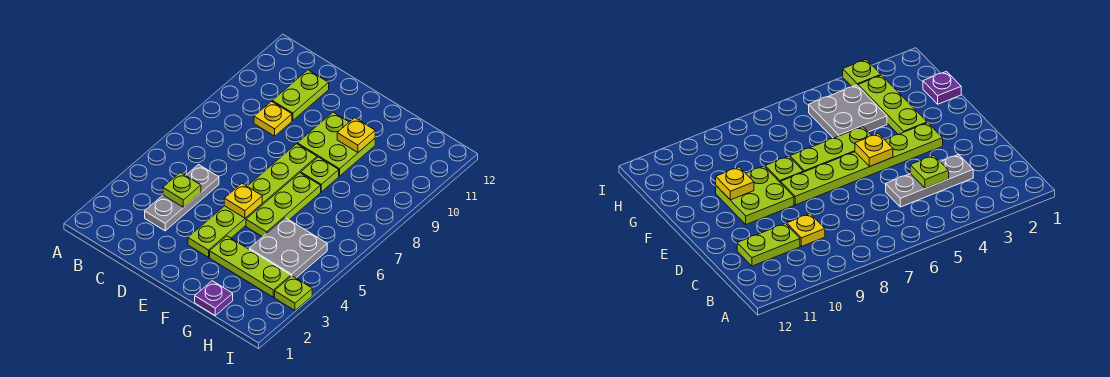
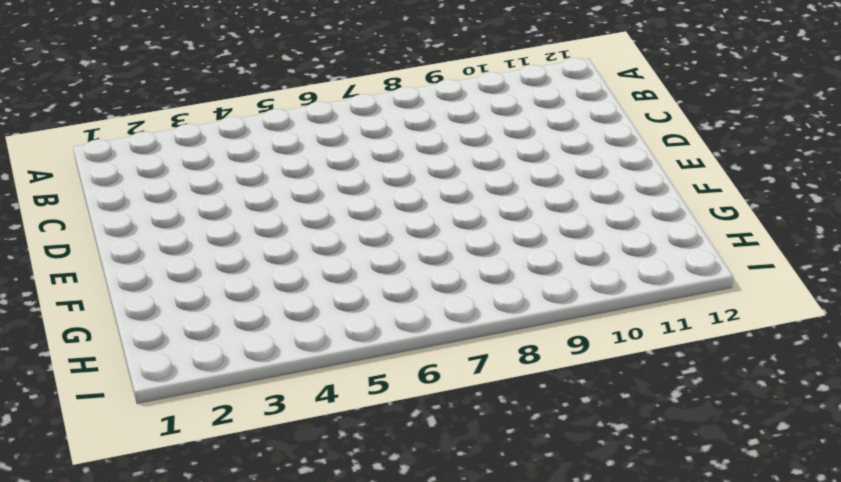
none -> grey 1x3 plate [145,165,219,231]
none -> yellow 1x1 plate [254,101,292,136]
none -> lime 1x2 plate [272,70,329,120]

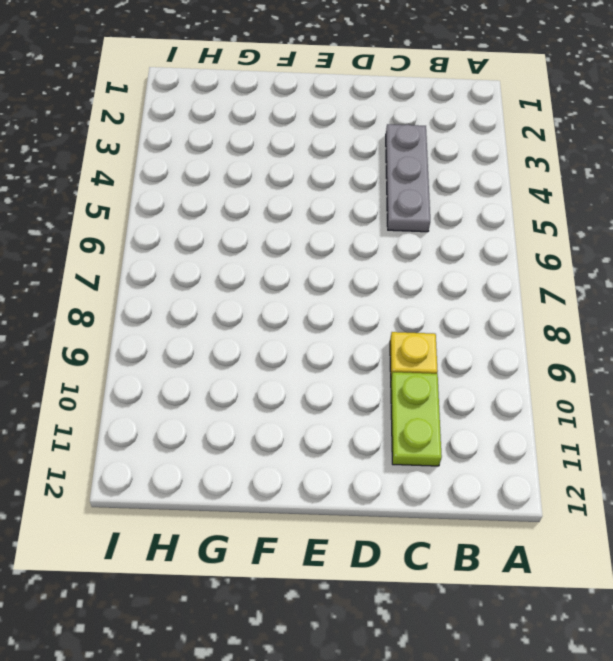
none -> lime 1x6 plate [188,144,317,257]
none -> lime 2x2 plate [297,112,375,176]
none -> lime 1x3 plate [210,236,291,297]

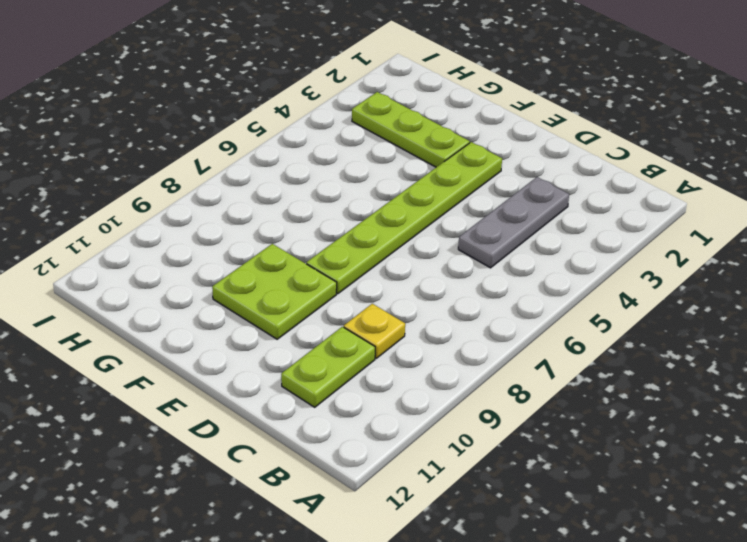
none -> lime 1x3 plate [246,173,321,237]
none -> lime 1x1 plate [301,157,339,192]
none -> purple 1x1 plate [195,281,233,315]

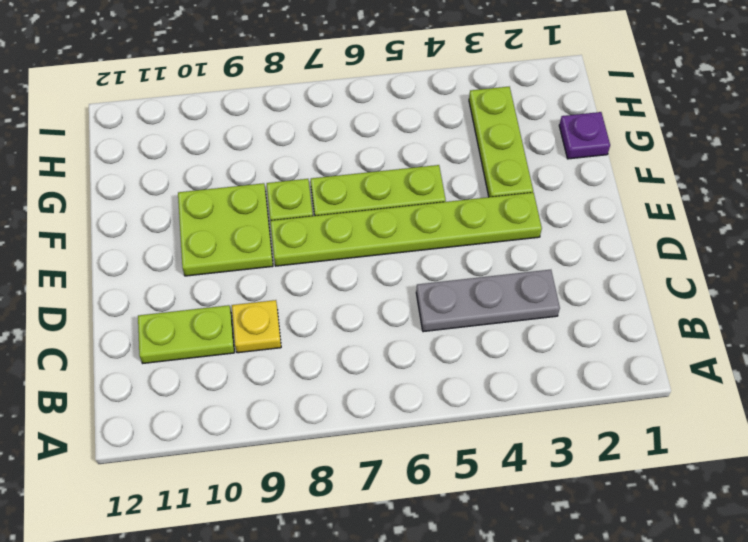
none -> grey 2x2 plate [249,218,327,278]
none -> lime 1x1 plate [275,276,312,311]
none -> lime 1x1 plate [163,173,201,208]

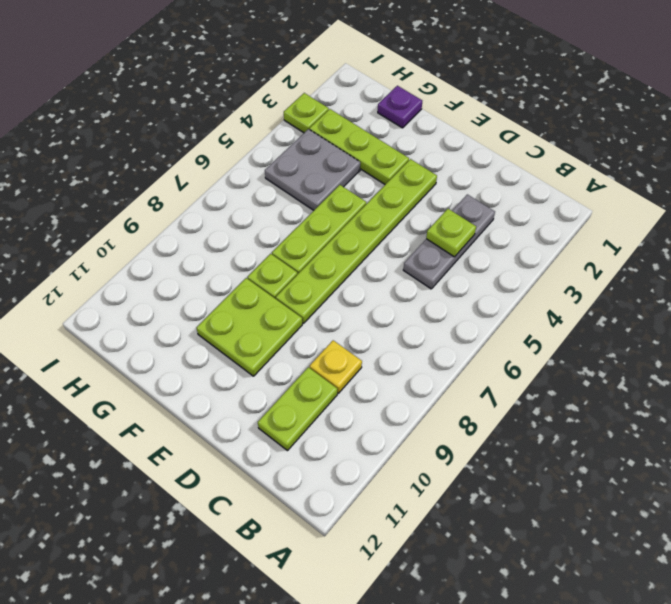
none -> yellow 1x1 plate [224,183,262,218]
none -> yellow 1x1 plate [337,118,375,153]

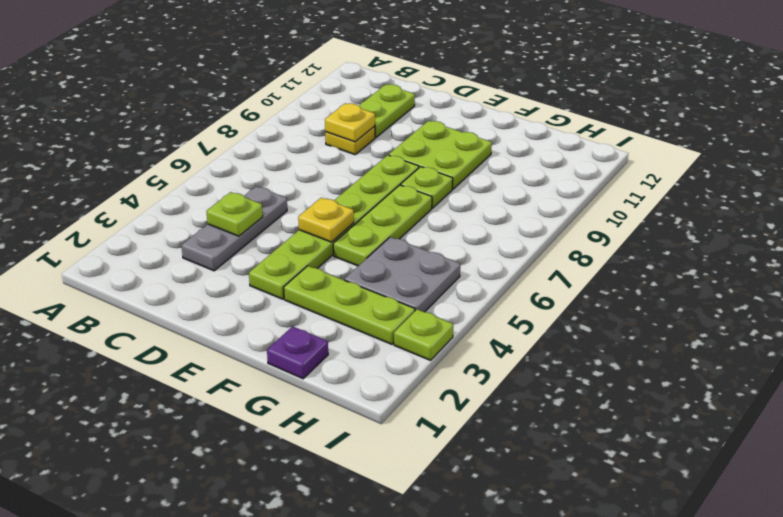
yellow 1x1 plate [325,103,375,142] -> yellow 1x1 plate moved to [337,118,375,153]

